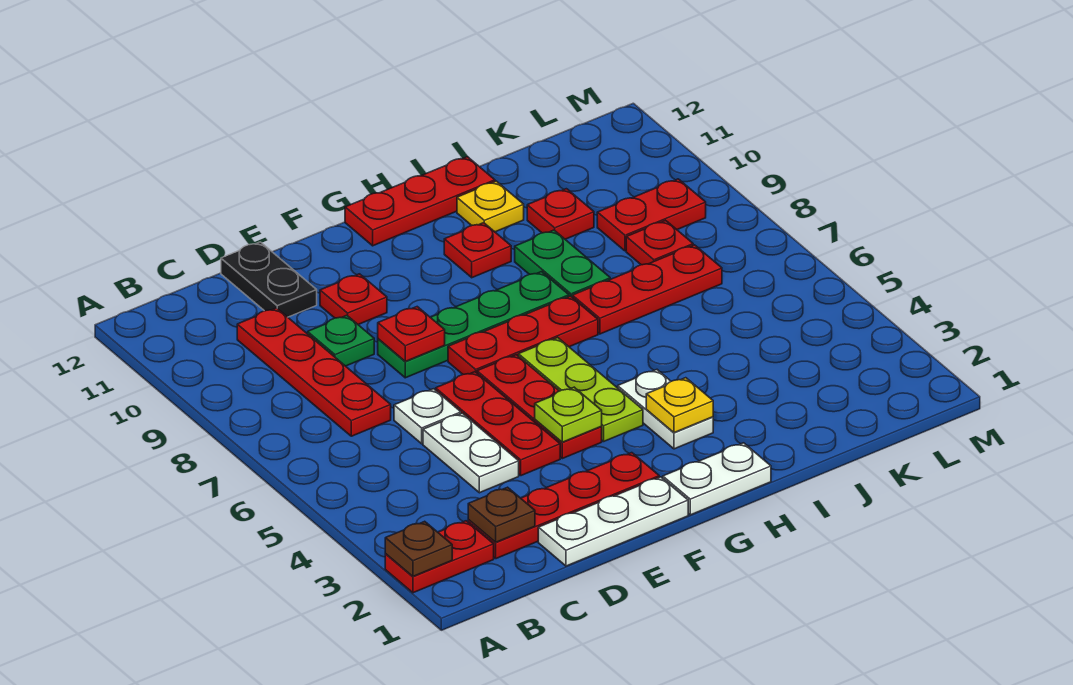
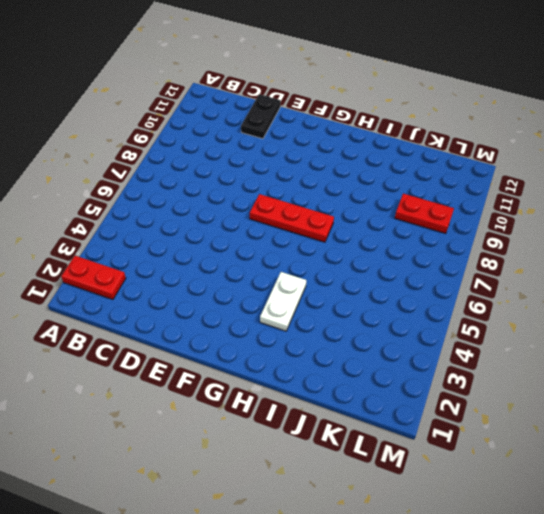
none -> red 1x4 plate [468,453,659,559]
none -> red 1x4 plate [237,308,391,436]
none -> white 1x3 plate [538,477,688,566]

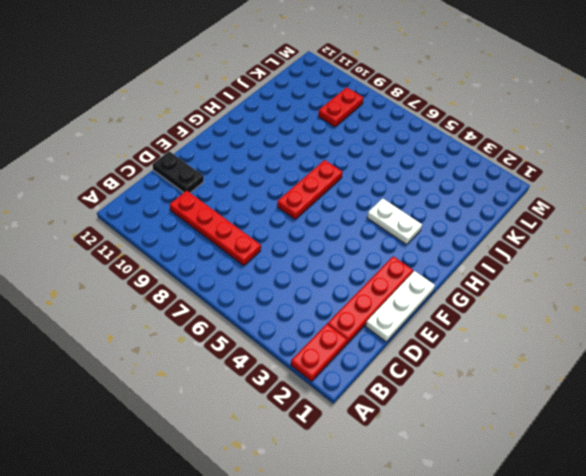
none -> white 1x2 plate [423,413,519,493]
none -> white 1x1 plate [394,389,461,444]
none -> green 1x1 plate [308,315,374,366]

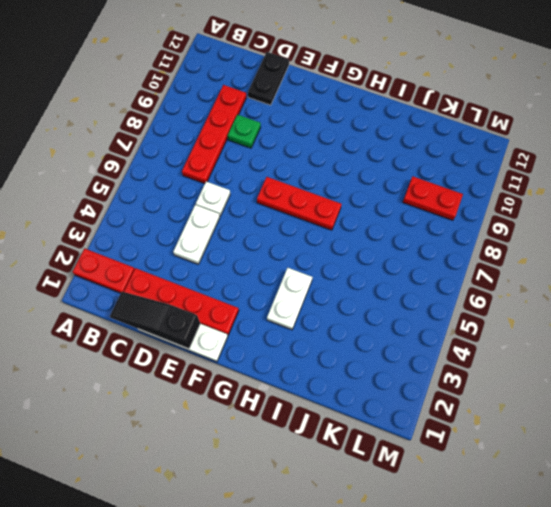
black 1x3 slope [110,292,200,349] -> none
none -> red 1x3 plate [436,372,560,476]
none -> green 1x4 plate [378,272,569,378]
none -> red 1x1 plate [320,274,387,325]

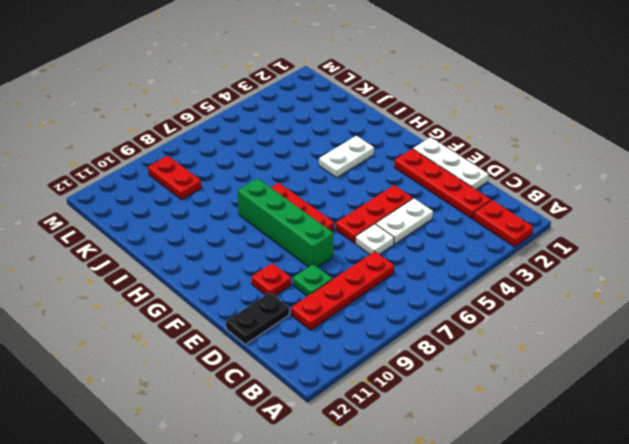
green 1x4 brick [238,178,333,267] -> green 1x4 plate [378,272,569,378]
none -> red 1x3 plate [477,355,602,459]
none -> white 1x2 plate [663,443,771,515]
none -> lime 1x3 plate [518,338,643,441]

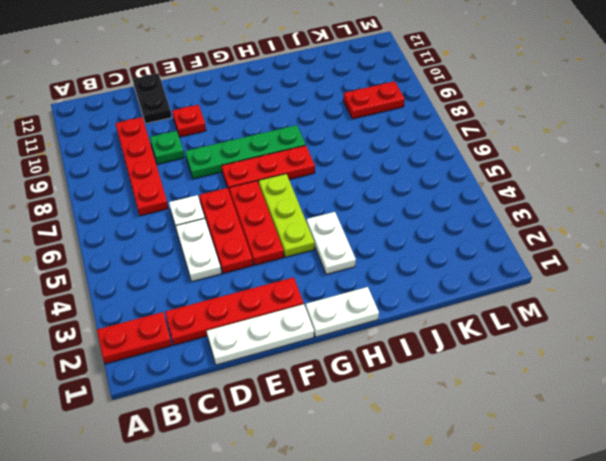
none -> red 1x3 plate [345,157,495,246]
none -> red 1x1 plate [444,223,511,278]
none -> red 1x3 plate [572,245,722,334]

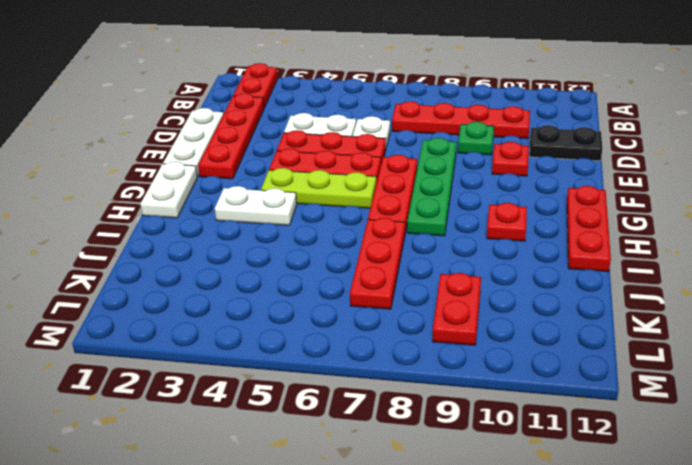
none -> green 1x2 plate [515,230,610,297]
none -> yellow 1x1 plate [457,181,524,232]
none -> red 1x1 plate [527,189,594,239]

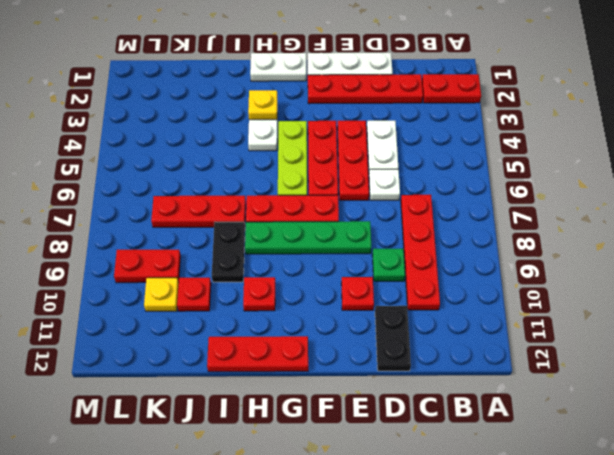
black 1x2 plate [212,222,245,282] -> green 1x2 plate [515,230,610,297]
yellow 1x1 plate [144,278,179,311] -> yellow 1x1 plate moved to [457,181,524,232]
none -> red 1x1 plate [626,220,693,265]
none -> brown 1x1 plate [385,521,452,576]
none -> brown 1x1 plate [468,487,535,542]

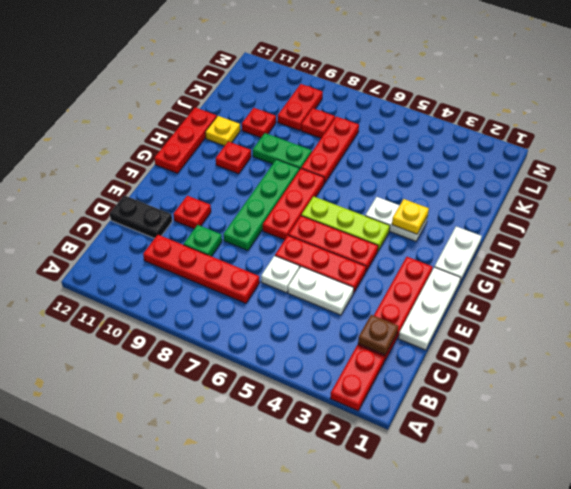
none -> brown 1x1 plate [385,521,452,576]
none -> red 1x1 plate [378,307,445,361]
none -> lime 1x1 plate [535,387,602,442]

